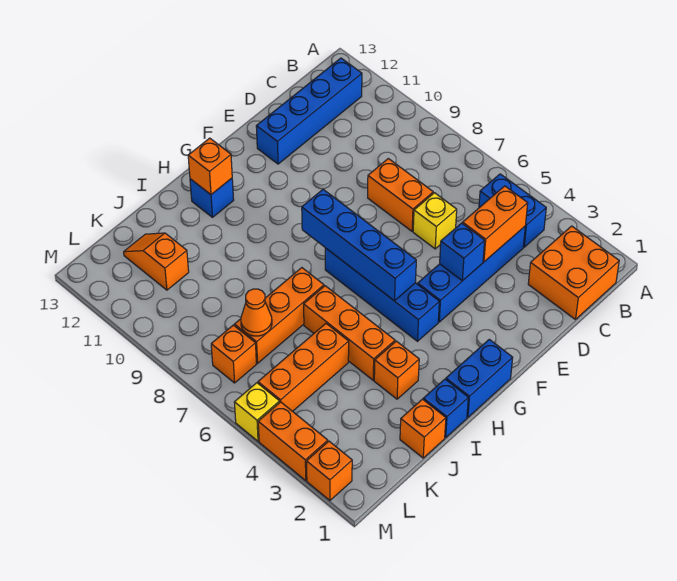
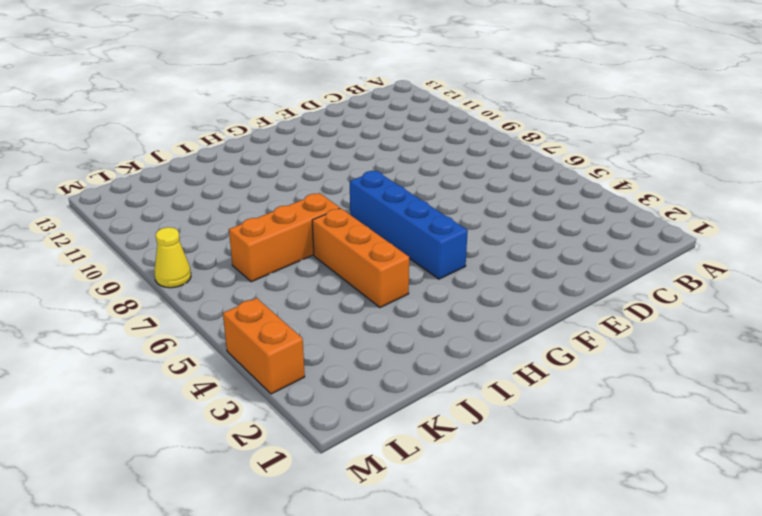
yellow 1x1 cone [154,227,191,288] -> none
none -> orange 2x2 brick [528,226,619,320]
none -> blue 1x2 brick [479,174,546,247]
none -> blue 1x4 brick [256,58,362,164]

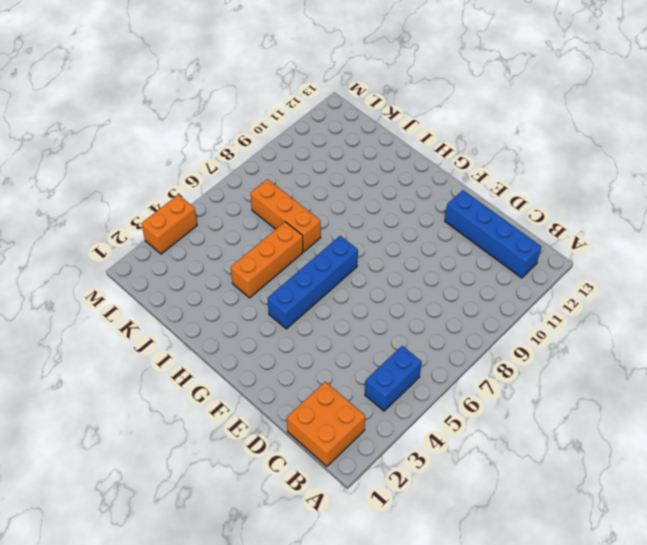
none -> blue 1x4 brick [418,227,525,322]
none -> yellow 1x1 brick [413,193,457,249]
none -> orange 1x2 brick [368,159,433,231]

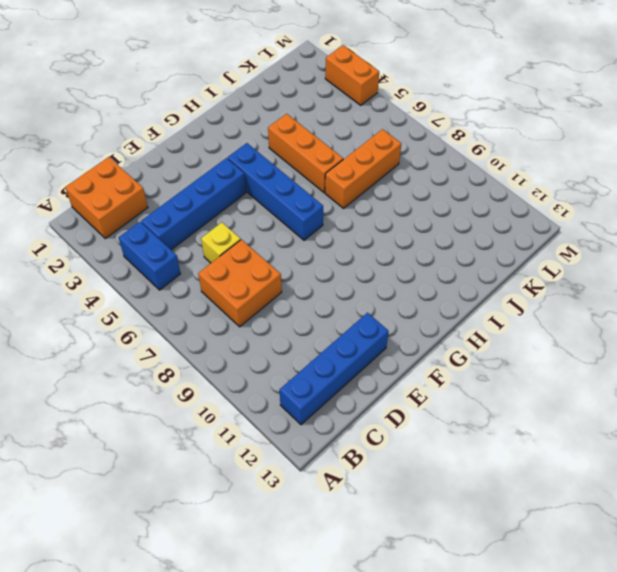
orange 2x2 brick [198,240,282,327] -> orange 1x2 brick [368,159,433,231]
none -> blue 1x2 brick [446,339,513,417]
none -> blue 1x1 brick [190,178,234,217]
none -> blue 1x1 brick [423,379,468,437]

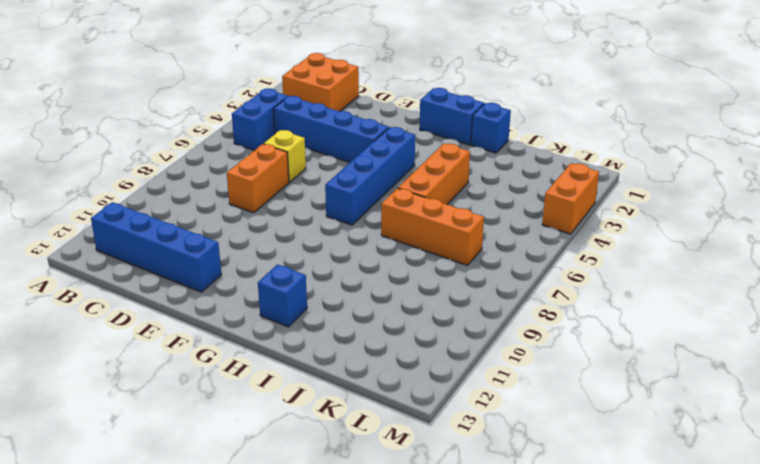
none -> orange 1x1 brick [374,341,419,399]
none -> orange 1x1 brick [400,399,446,458]
none -> orange 1x3 brick [258,324,349,411]

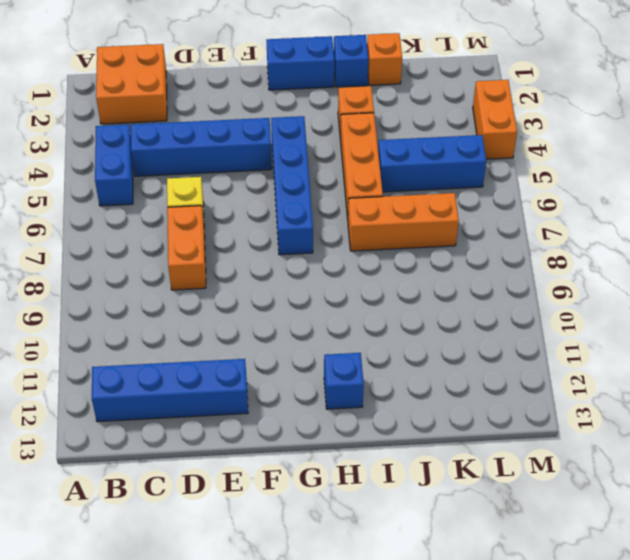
blue 1x3 brick [378,135,486,192] -> orange 1x3 brick [258,324,349,411]
none -> orange 1x2 slope [124,233,189,290]
none -> orange 1x1 brick [211,325,256,383]
none -> orange 1x1 brick [307,441,352,500]

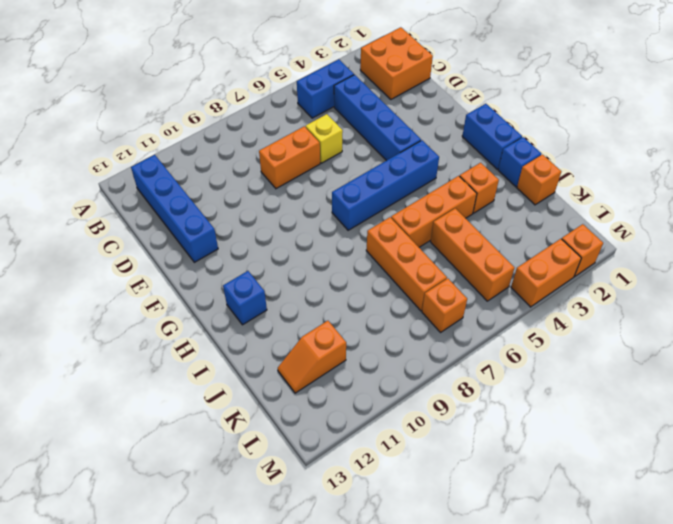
none -> yellow 1x1 brick [234,383,280,441]
none -> orange 1x2 brick [463,186,528,262]
none -> blue 1x1 brick [440,223,485,281]

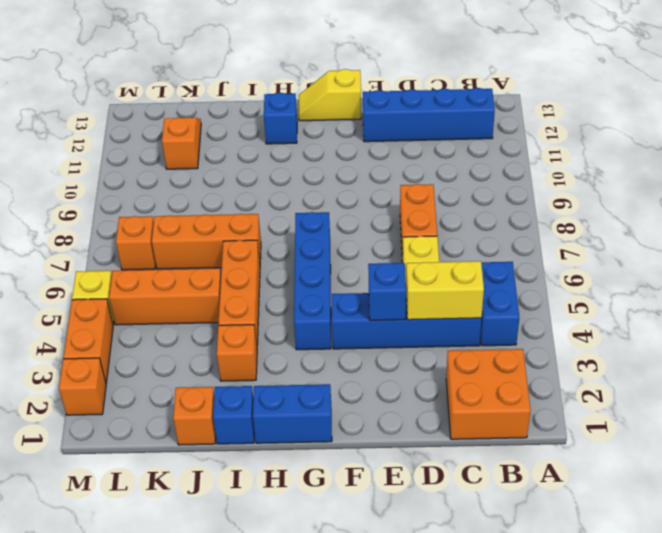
yellow 1x2 brick [406,261,484,320] -> orange 1x2 brick [463,186,528,262]
yellow 1x2 slope [299,69,361,121] -> none
none -> blue 1x4 brick [302,189,416,301]
none -> orange 1x1 brick [188,138,232,194]
none -> orange 1x1 cone [241,289,272,336]

